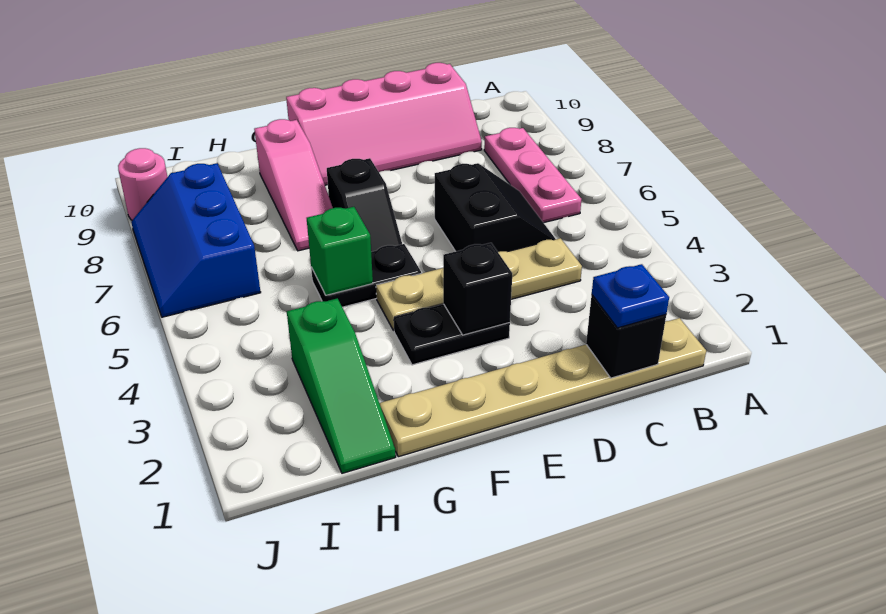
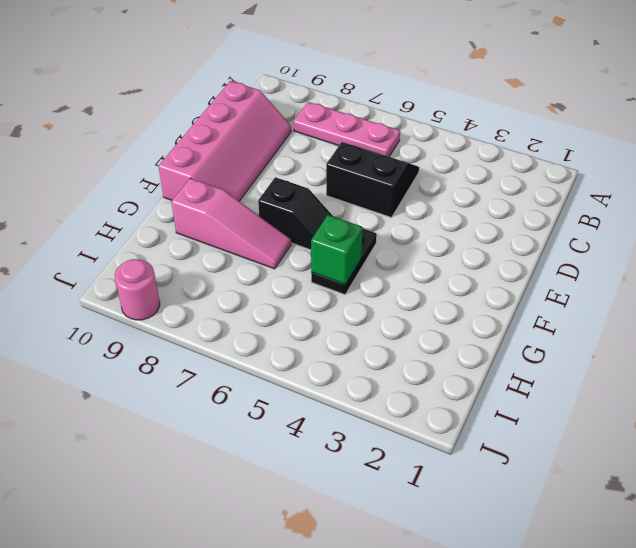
none -> tan 1x6 plate [380,318,706,457]
none -> tan 1x4 plate [376,238,582,331]
none -> black 1x2 plate [394,304,510,365]

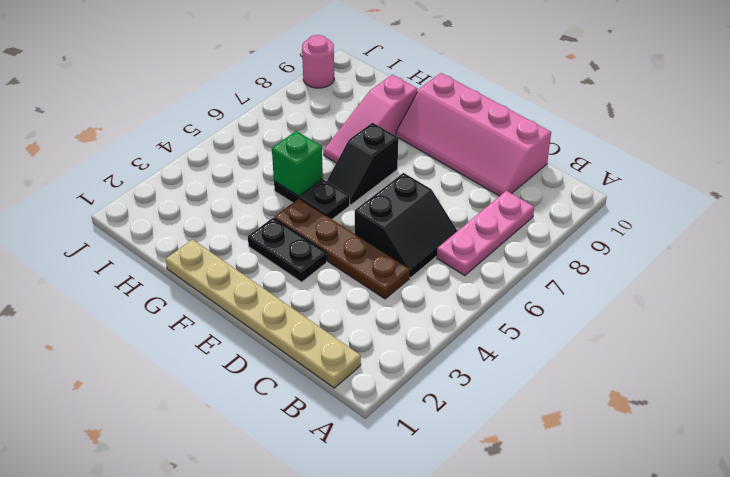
brown 1x4 plate [274,199,410,299] -> tan 1x4 plate [376,238,582,331]
none -> green 1x3 slope [287,298,396,473]
none -> blue 2x3 slope [131,163,261,317]
none -> black 1x1 brick [586,295,666,378]

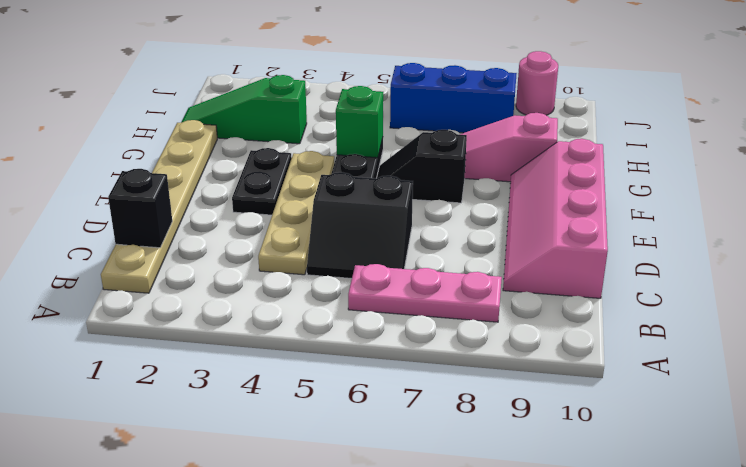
none -> black 1x1 brick [443,243,512,335]
none -> blue 1x1 plate [592,264,669,328]

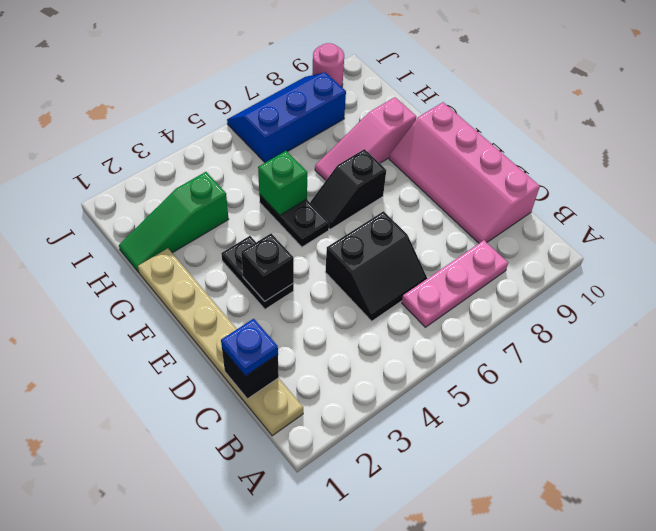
none -> tan 1x4 plate [376,238,582,331]

